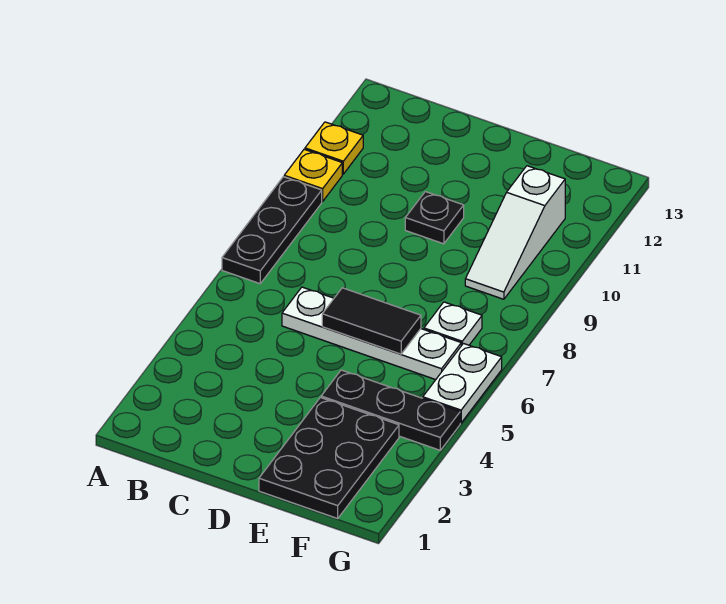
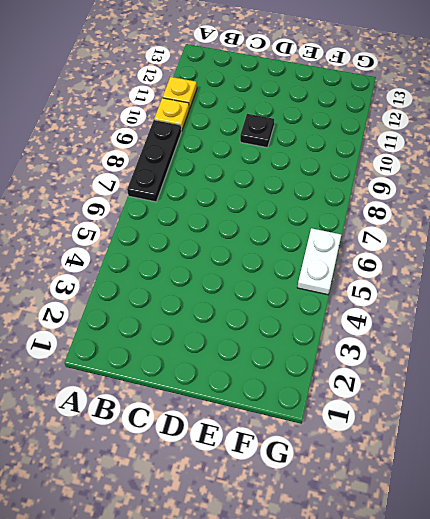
none -> white 1x4 plate [282,287,461,380]
none -> black 2x3 plate [259,397,399,518]

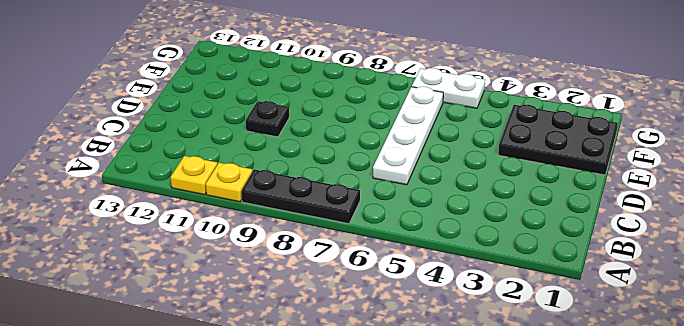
none -> black 1x3 plate [321,370,460,450]
none -> white 1x1 plate [424,302,482,346]

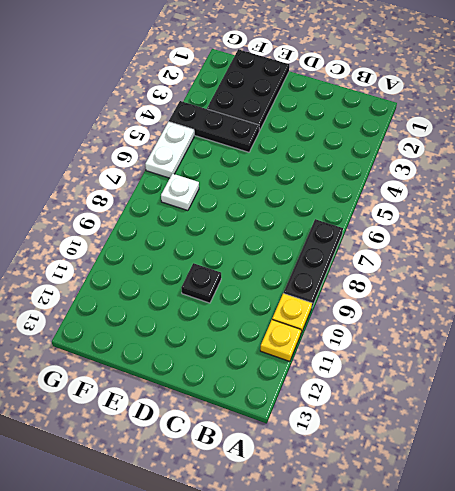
none -> white 1x4 plate [282,287,461,380]
none -> white 1x3 slope [465,166,565,299]

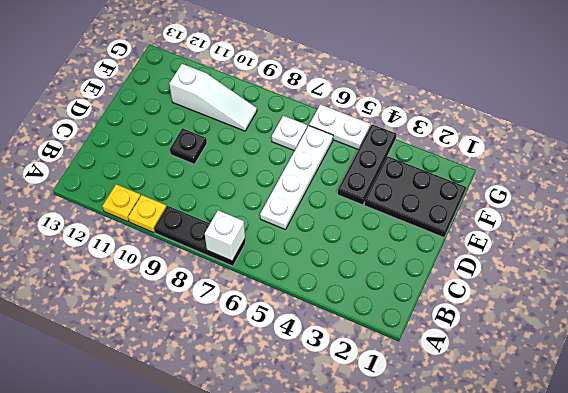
white 1x1 brick [205,210,245,261] -> none
none -> black 1x2 tile [322,288,421,354]

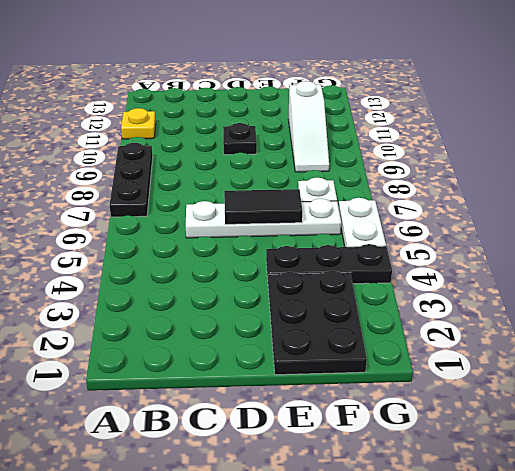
none -> yellow 1x1 plate [284,149,342,201]

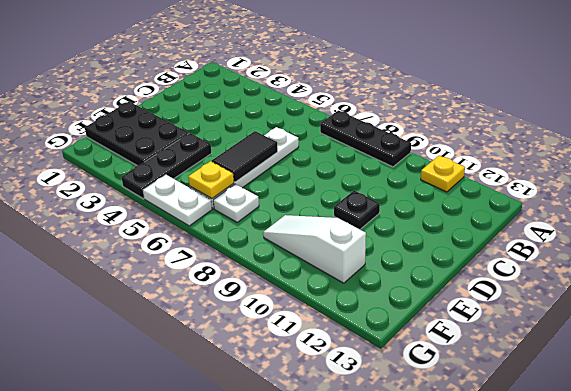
yellow 1x1 plate [188,161,234,199] -> yellow 1x1 plate moved to [284,149,342,201]

